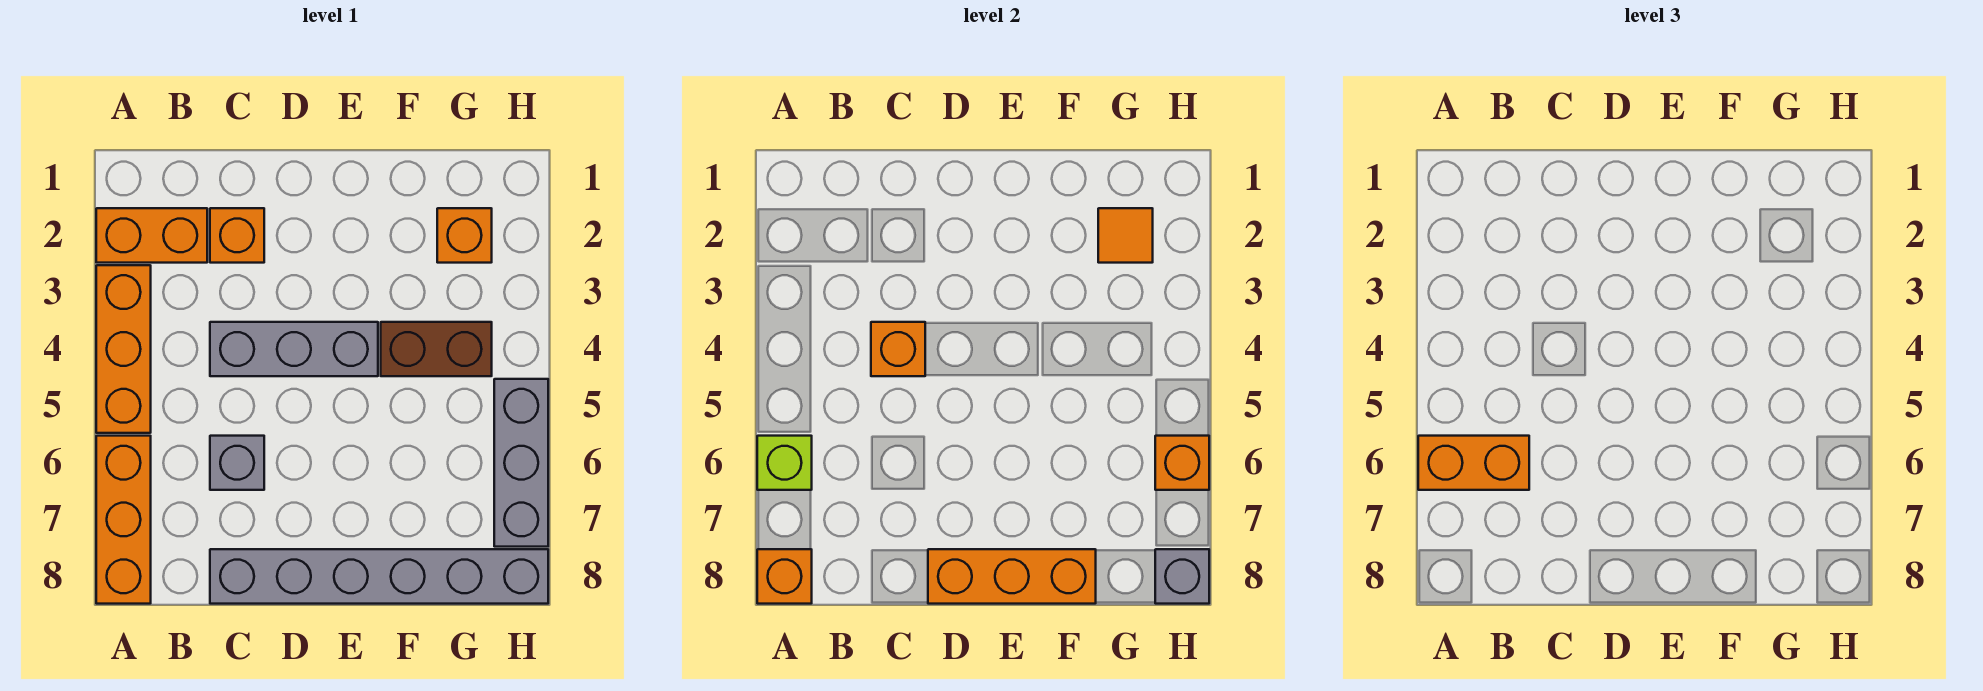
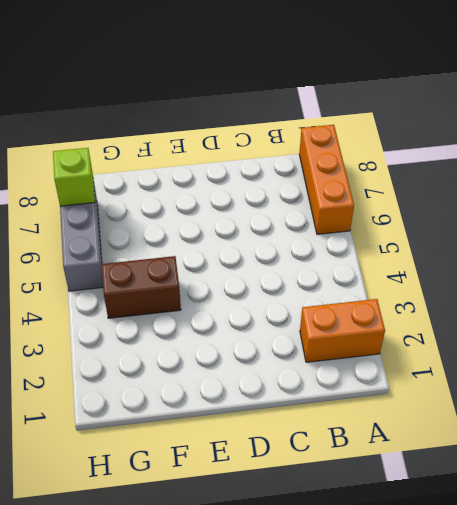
lime 1x1 brick [53,148,95,206] -> lime 1x1 brick moved to [757,436,812,490]
none -> orange 1x3 brick [96,265,151,433]
none -> orange 1x1 brick [210,208,264,263]
none -> grey 1x3 brick [210,322,378,376]

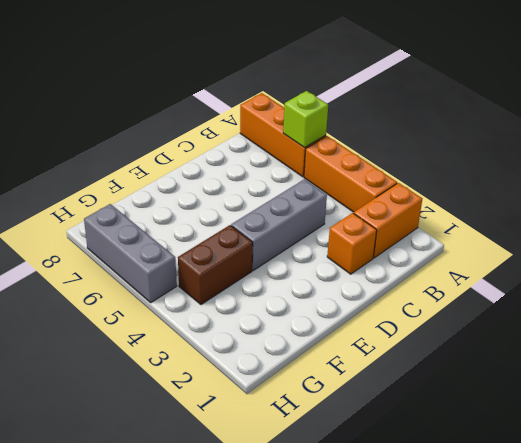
none -> grey 1x1 brick [210,436,264,490]
none -> grey 1x6 brick [210,549,548,604]
none -> orange 1x1 brick [437,208,492,263]

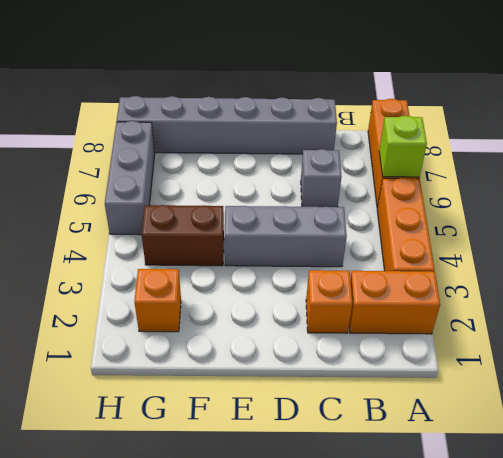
none -> orange 1x1 brick [757,549,812,604]
none -> orange 1x1 brick [871,322,925,376]
none -> orange 1x3 brick [928,549,1096,604]

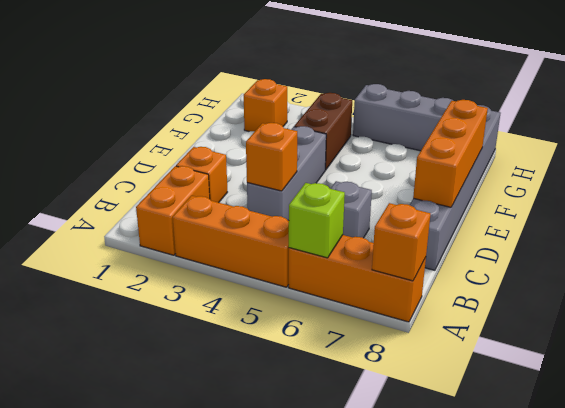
none -> orange 1x1 tile [1098,208,1153,263]
none -> orange 1x1 brick [1155,436,1209,490]
none -> grey 1x1 brick [1155,549,1209,604]

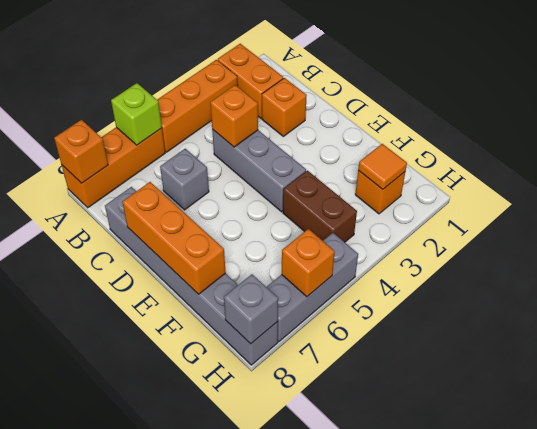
none -> orange 1x2 brick [1418,436,1529,490]

